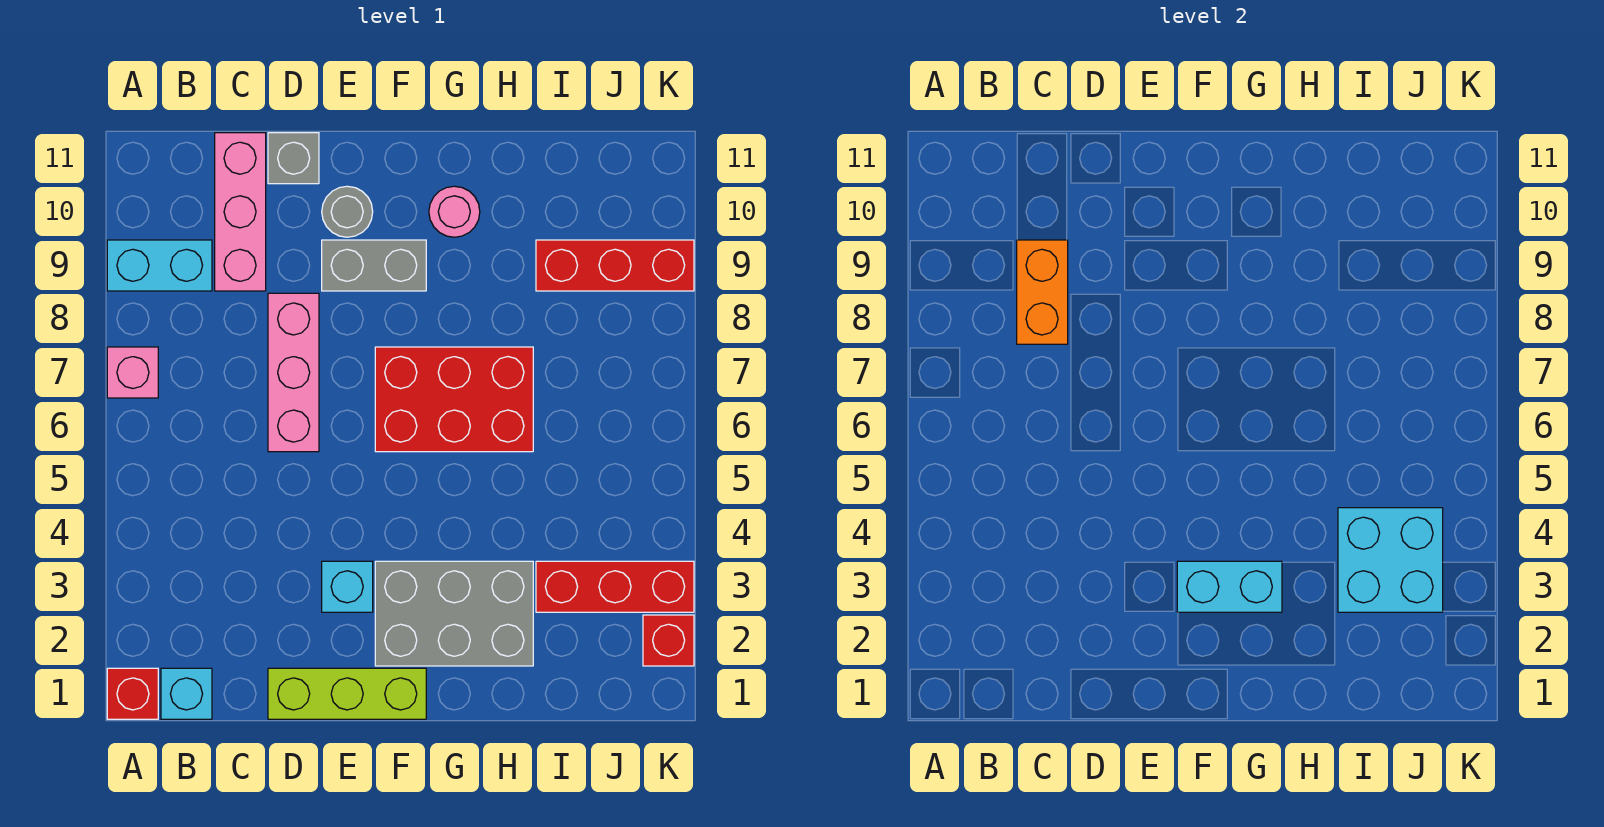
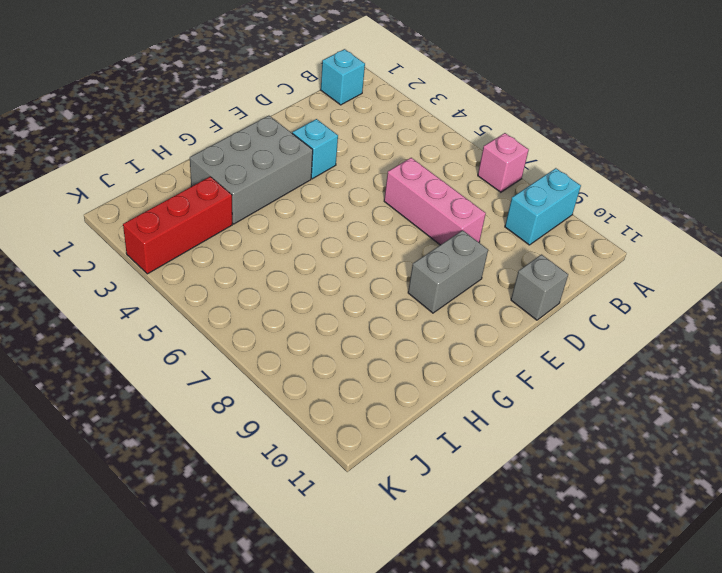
none -> red 1x1 brick [107,668,158,719]
none -> pink 1x3 brick [215,133,266,291]
none -> lime 1x3 brick [268,668,426,719]

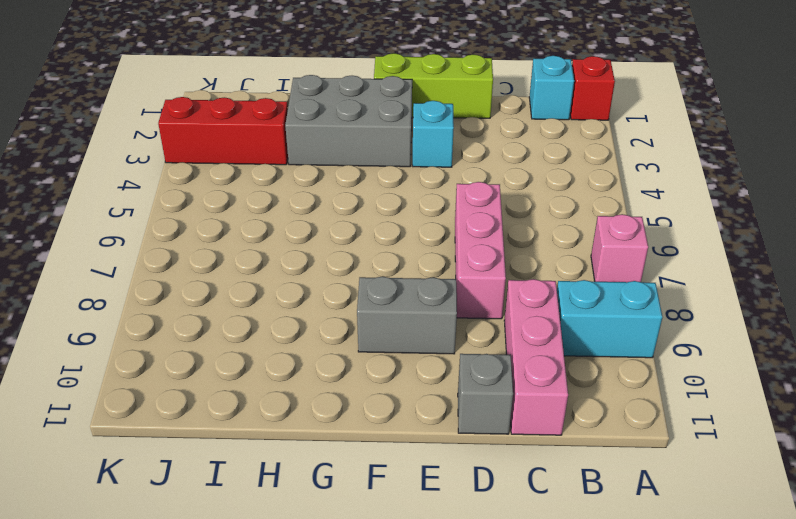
none -> grey 1x1 round brick [322,186,373,237]
none -> red 2x3 brick [375,347,533,452]
none -> pink 1x1 round brick [429,186,480,237]

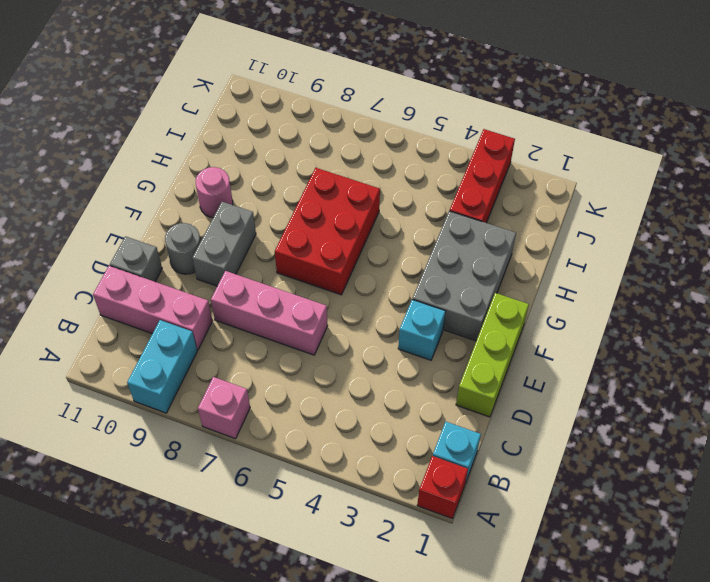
none -> red 1x3 brick [536,240,694,291]
none -> red 1x1 brick [643,615,694,666]
none -> orange 1x2 brick [1017,240,1068,344]

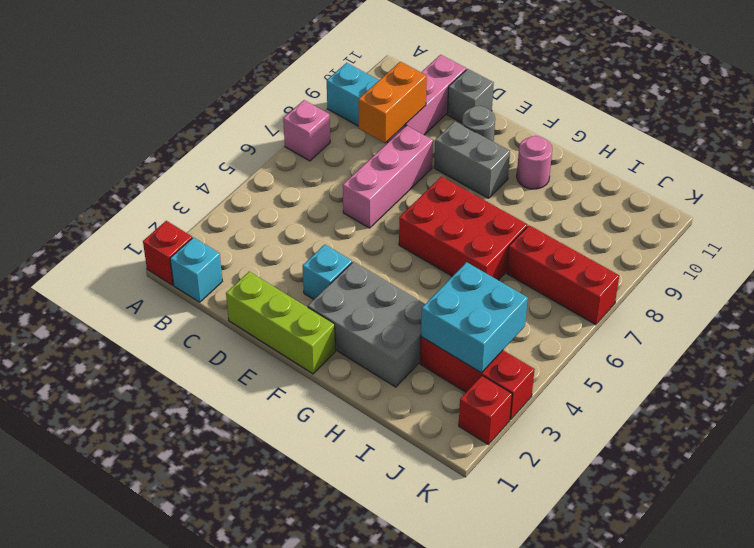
red 1x3 brick [507,225,619,325] -> red 1x3 brick moved to [536,240,694,291]
none -> cyan 1x2 brick [1177,561,1282,612]

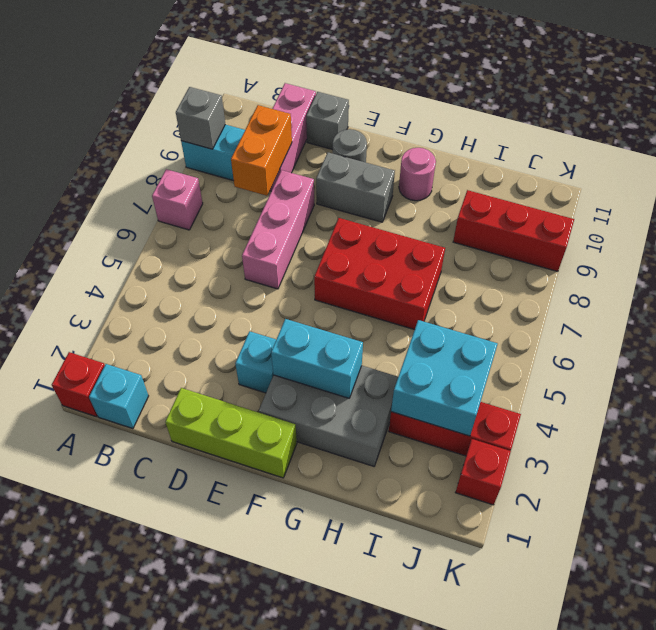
grey 1x1 brick [176,87,225,149] -> none

